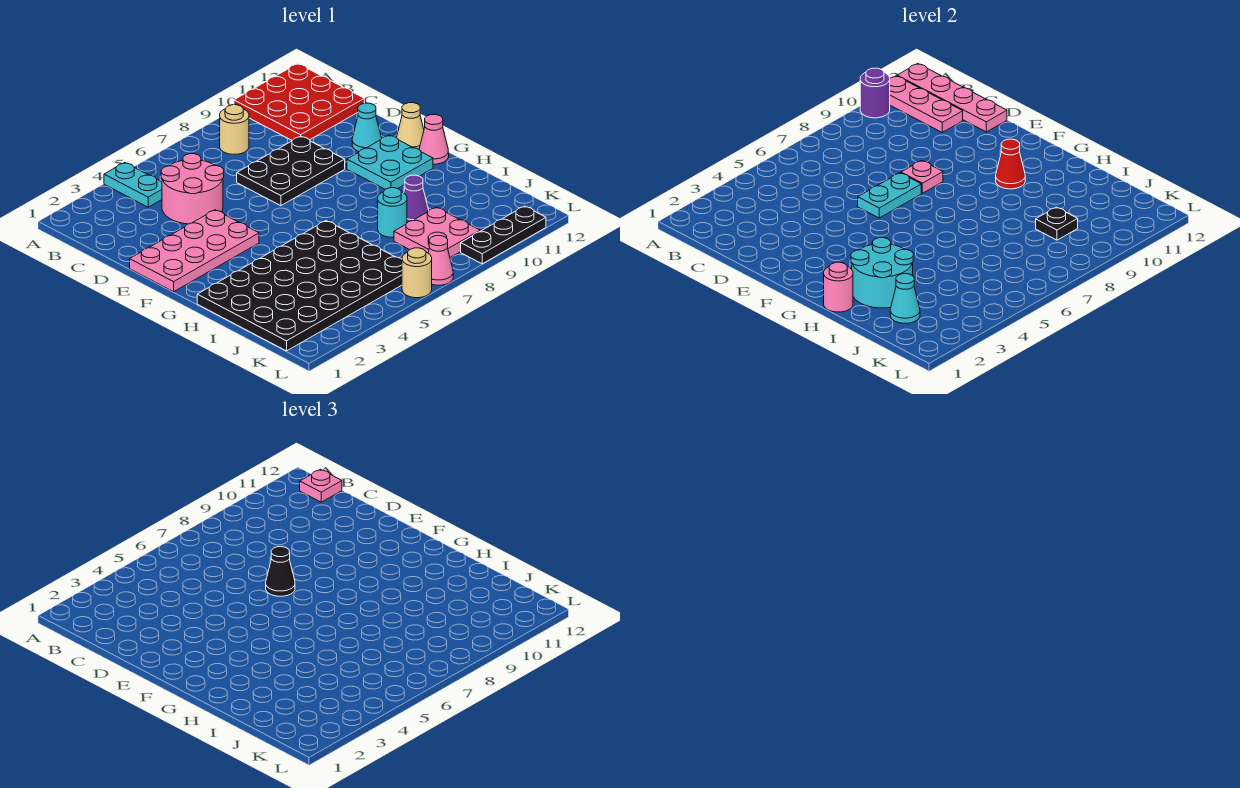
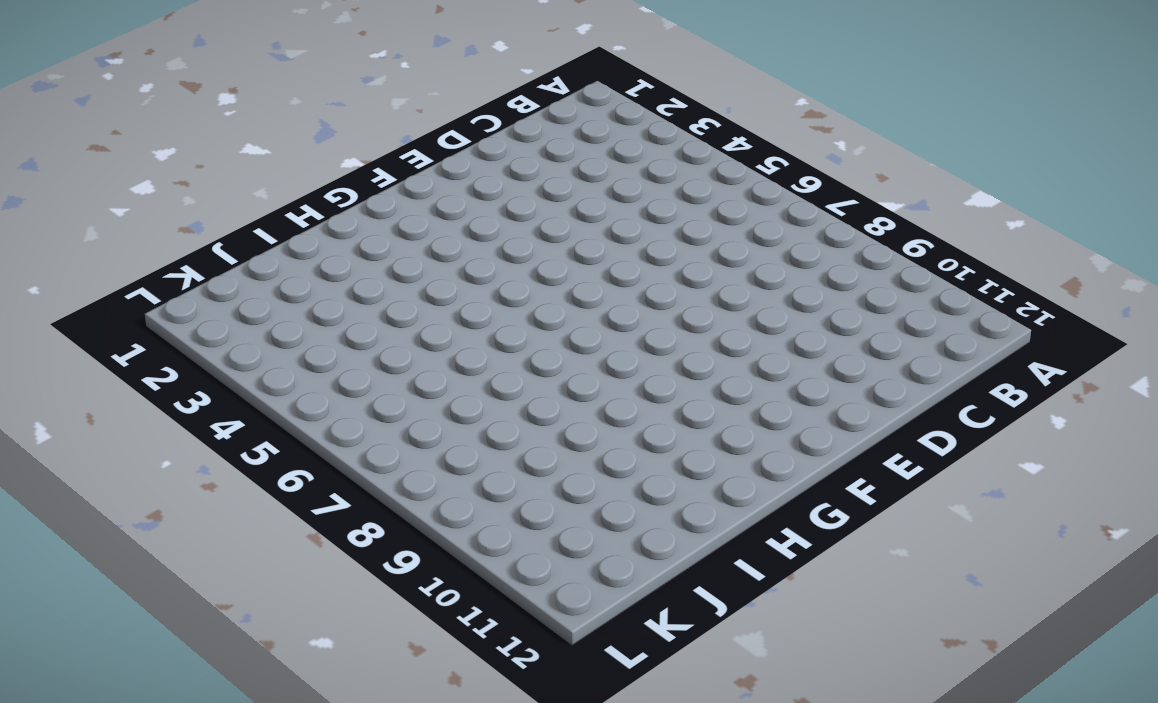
none -> cyan 1x2 plate [104,162,162,207]
none -> red 3x3 plate [234,64,364,140]
none -> tan 1x1 round brick [220,105,249,154]

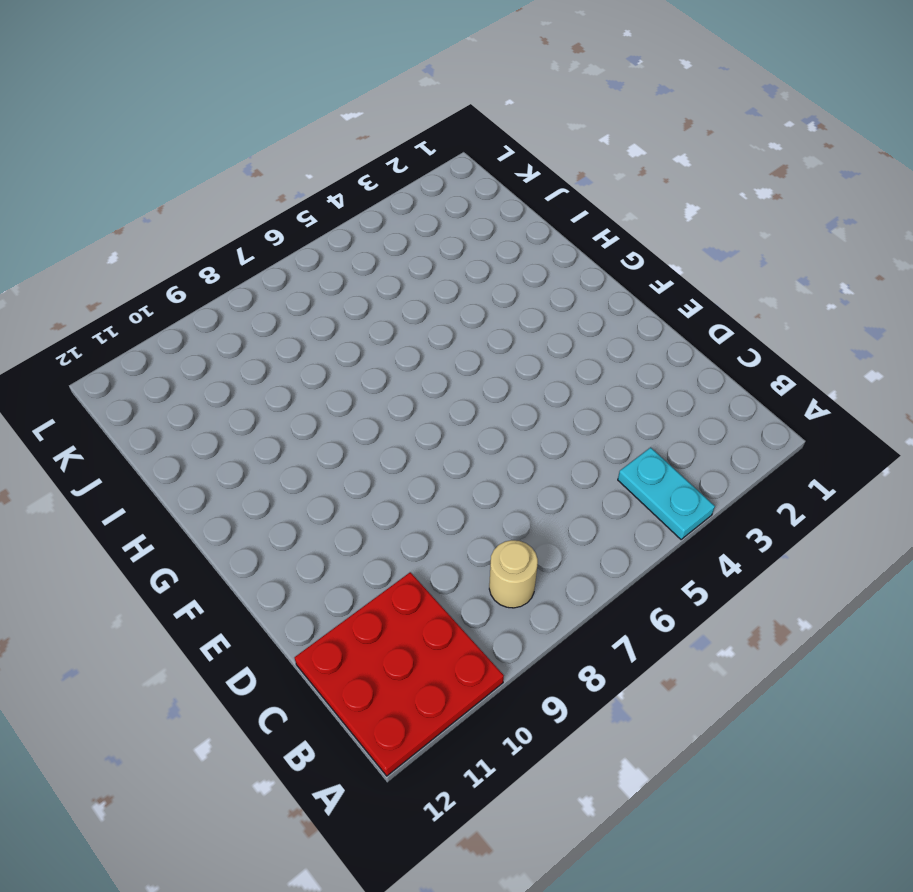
none -> pink 2x2 round brick [161,154,224,224]
none -> black 2x3 plate [237,136,345,206]
none -> pink 2x4 plate [130,210,259,292]

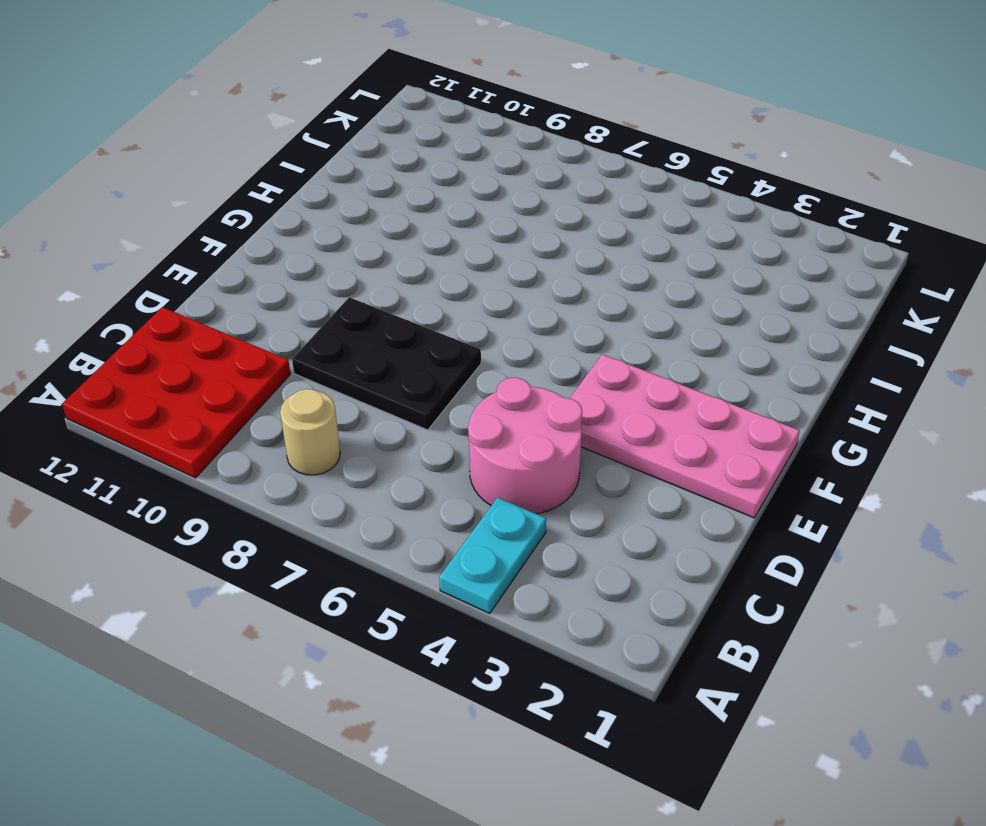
none -> cyan 1x1 cone [352,103,382,151]
none -> cyan 2x2 plate [347,135,433,189]
none -> tan 1x1 cone [397,103,424,149]

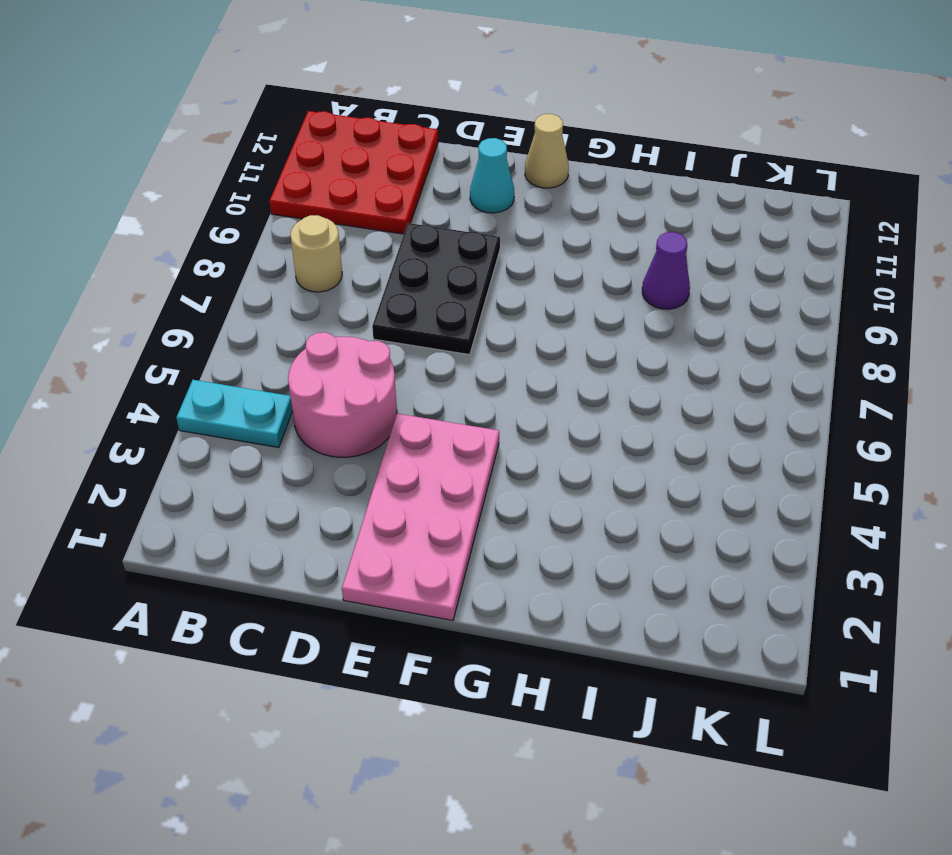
none -> cyan 2x2 plate [347,135,433,189]
none -> pink 1x1 cone [419,115,449,164]
none -> black 4x6 plate [197,221,402,351]

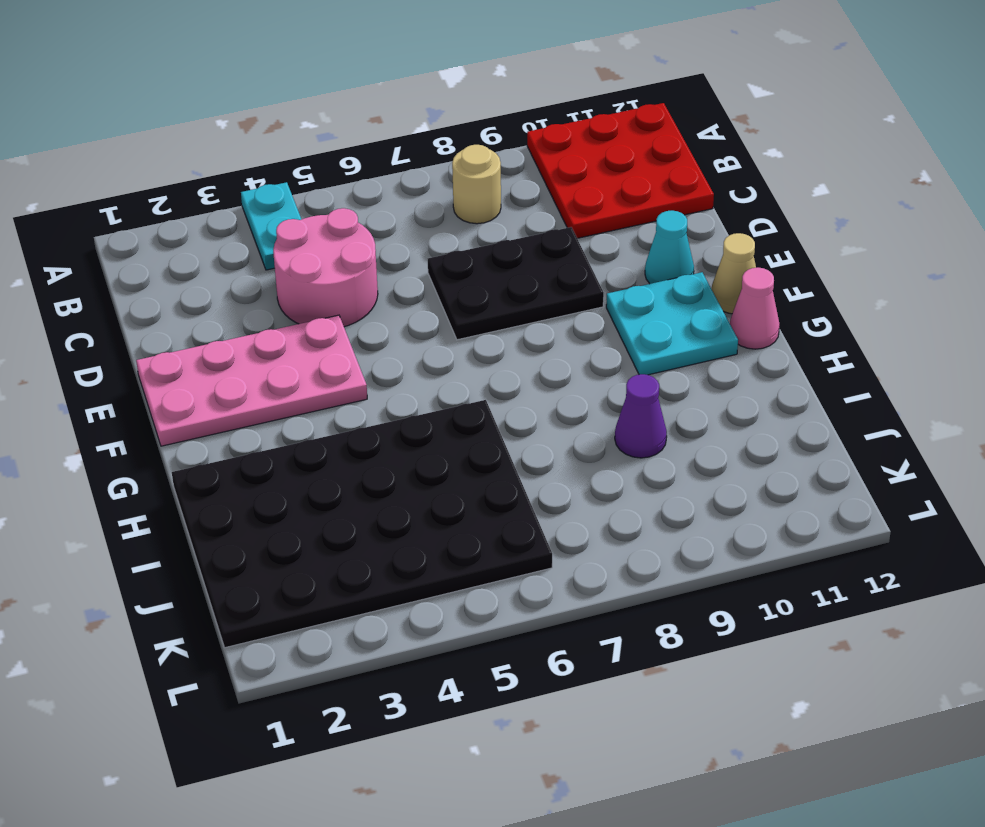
none -> cyan 1x1 round brick [378,188,407,237]
none -> pink 2x2 plate [394,207,480,257]
none -> tan 1x1 round brick [402,248,432,298]

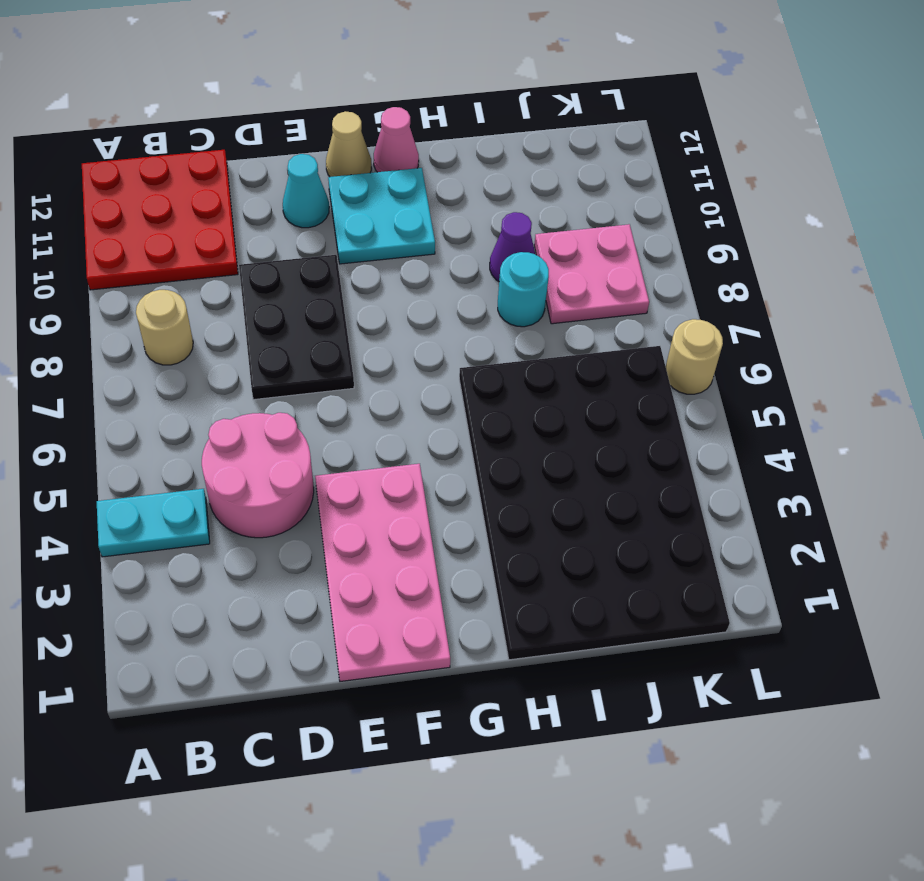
none -> pink 1x1 cone [428,236,453,285]
none -> black 1x3 plate [461,206,546,264]
none -> purple 1x1 round brick [860,68,890,118]

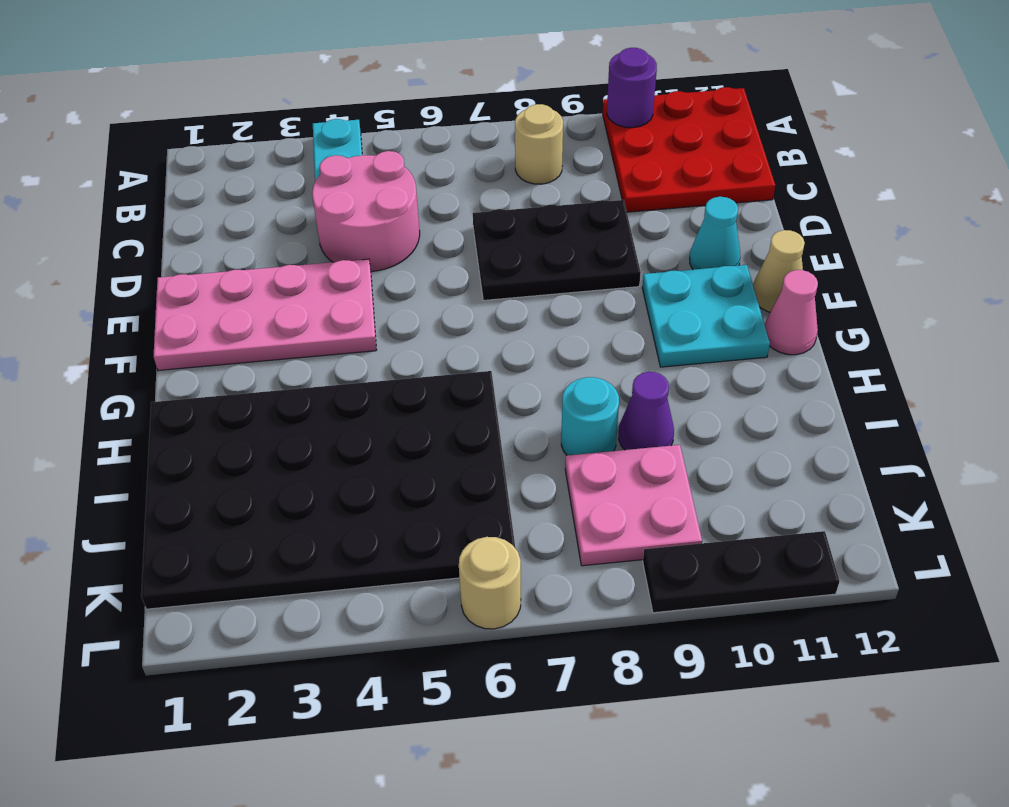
none -> pink 1x1 cone [428,236,453,285]
none -> pink 1x3 plate [890,76,963,132]
none -> pink 1x4 plate [897,64,1007,132]

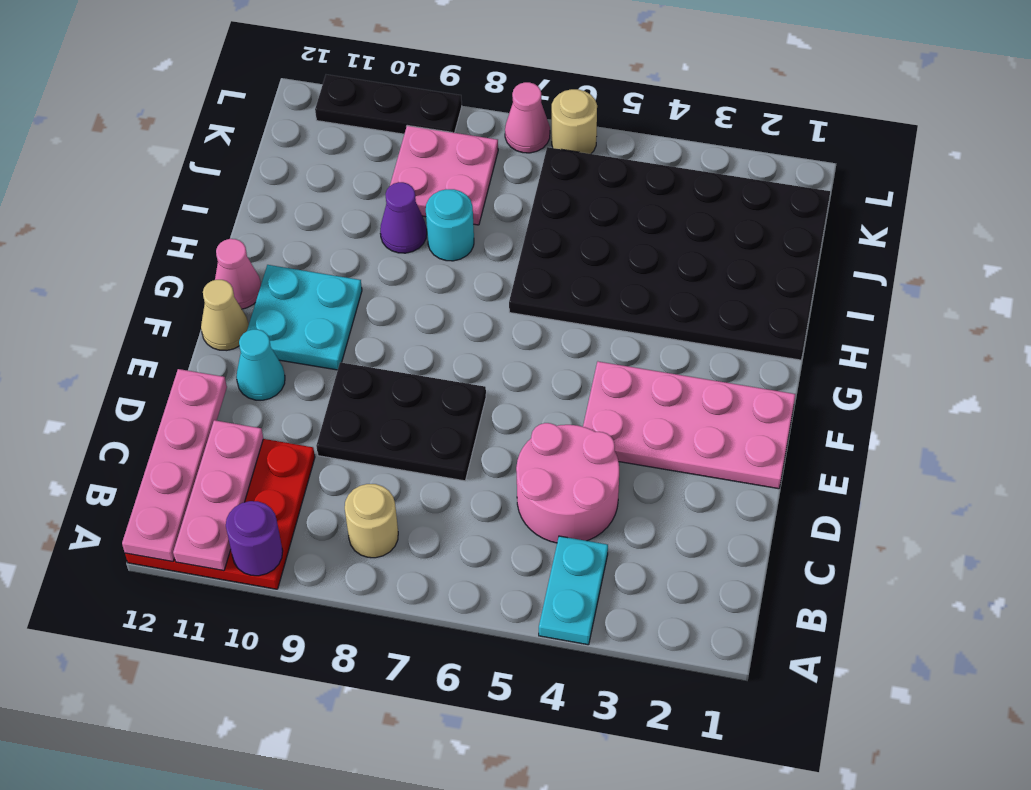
none -> cyan 1x2 plate [858,173,921,218]
none -> pink 1x1 plate [901,160,943,193]
none -> red 1x1 cone [996,139,1025,189]

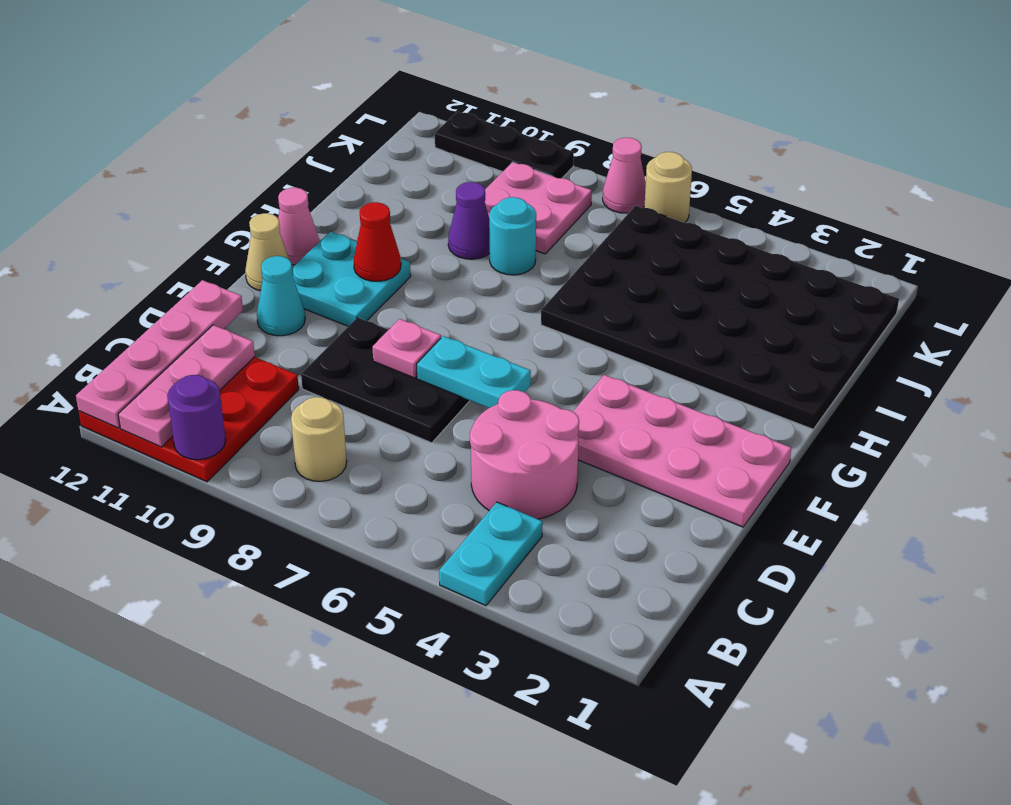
none -> pink 1x1 round brick [824,262,853,312]
none -> cyan 2x2 round brick [851,238,913,308]
none -> cyan 1x1 cone [890,274,920,323]

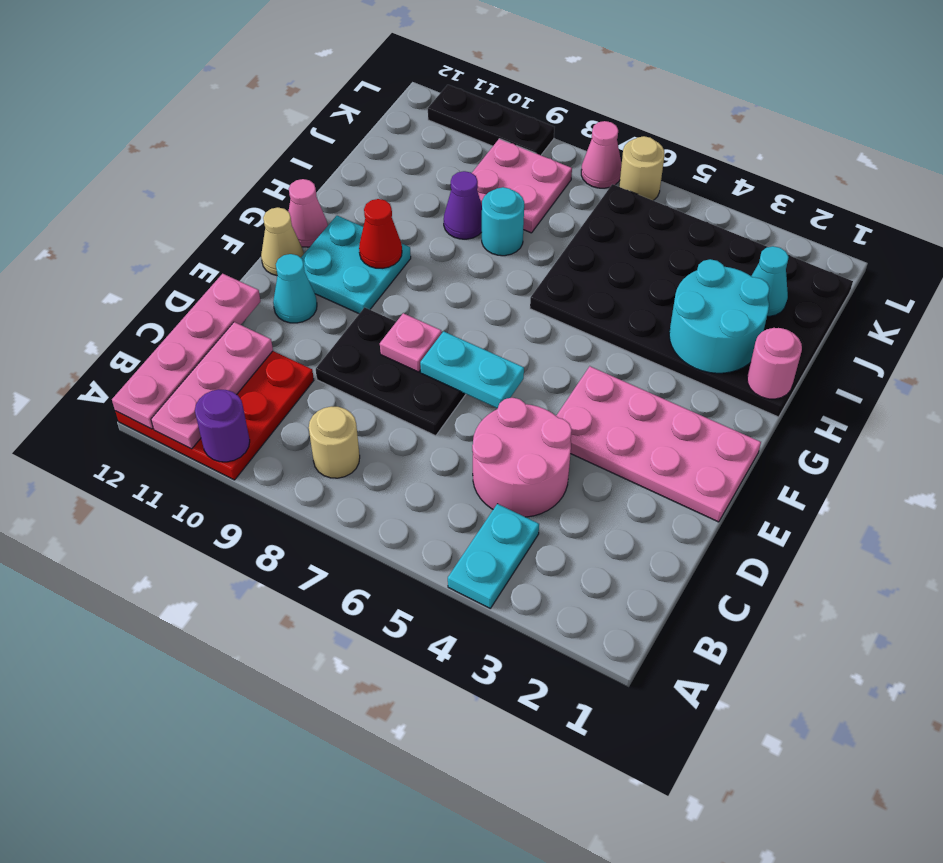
none -> black 1x1 plate [1036,207,1078,240]
none -> pink 1x1 plate [300,469,342,502]
none -> black 1x1 cone [266,547,295,596]

